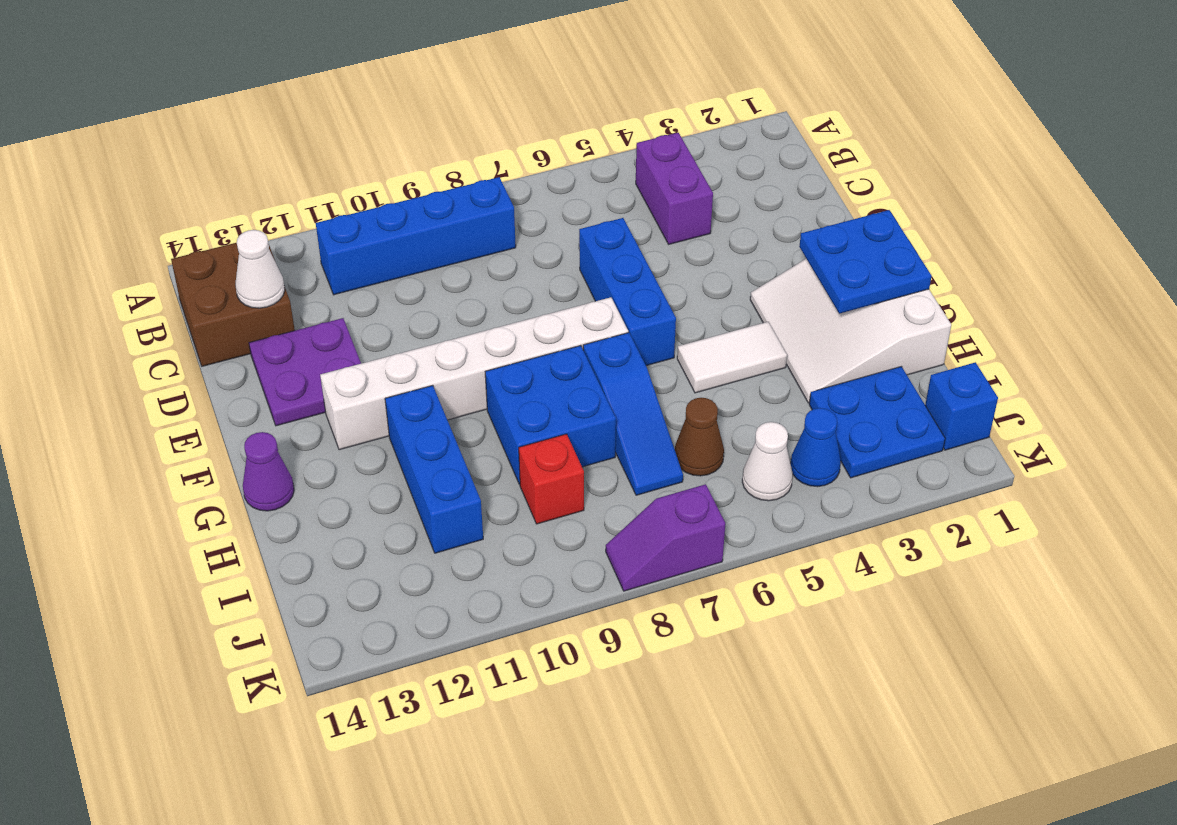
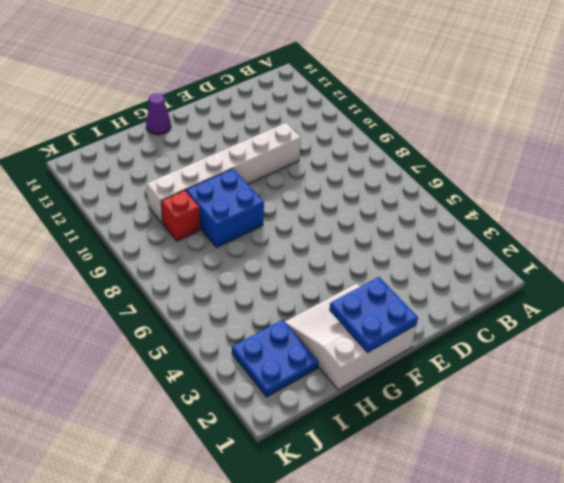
white 1x6 brick [147,123,301,223] -> white 1x6 brick turned to [320,297,628,450]
none -> purple 1x2 brick [636,133,713,244]
none -> blue 1x4 brick [316,177,516,295]
none -> brown 2x2 brick [171,243,295,366]

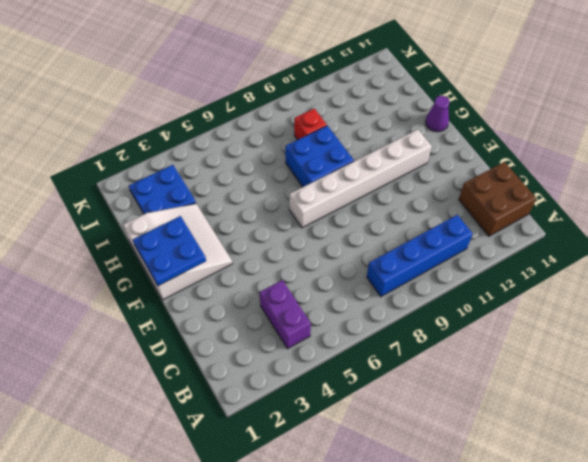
none -> blue 1x3 brick [579,218,676,366]
none -> purple 2x2 plate [249,318,361,426]
none -> white 1x2 tile [677,322,787,393]

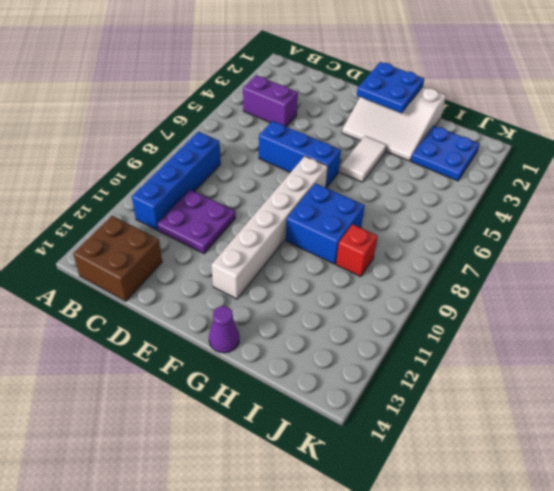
purple 2x2 plate [158,190,236,254] -> purple 2x2 plate moved to [249,318,361,426]
none -> blue 1x3 slope [583,332,683,495]
none -> blue 1x3 brick [385,385,483,553]
none -> brown 1x1 cone [675,398,724,476]

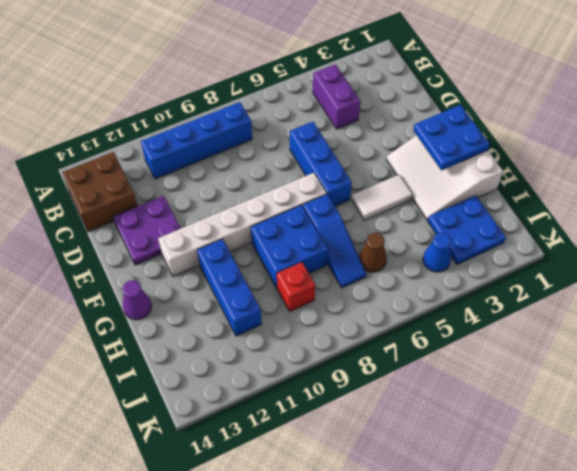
none -> blue 1x1 brick [925,362,998,450]
none -> white 1x1 cone [742,422,793,501]
none -> purple 1x2 slope [606,484,725,591]

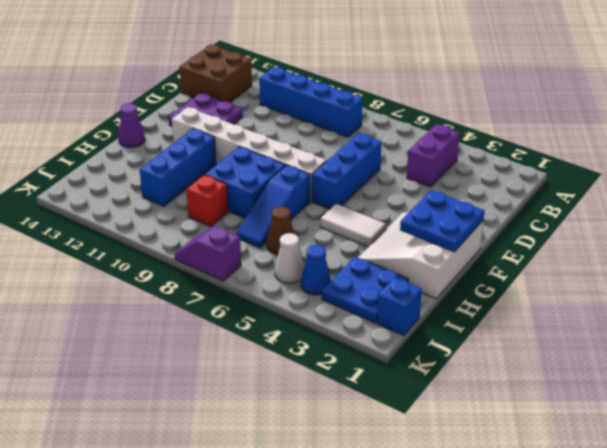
none -> white 1x1 cone [235,230,285,308]

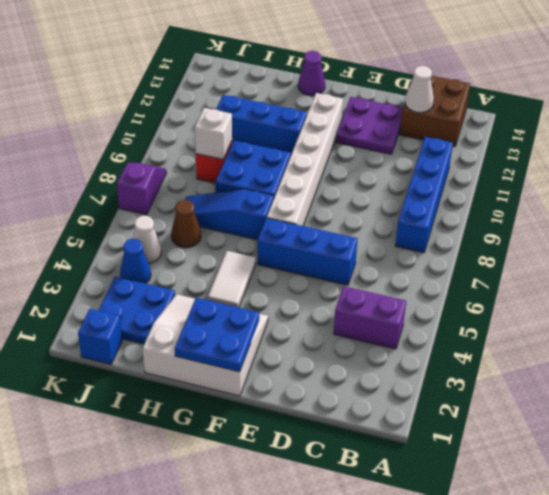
white 1x1 brick [195,108,232,160] -> none

